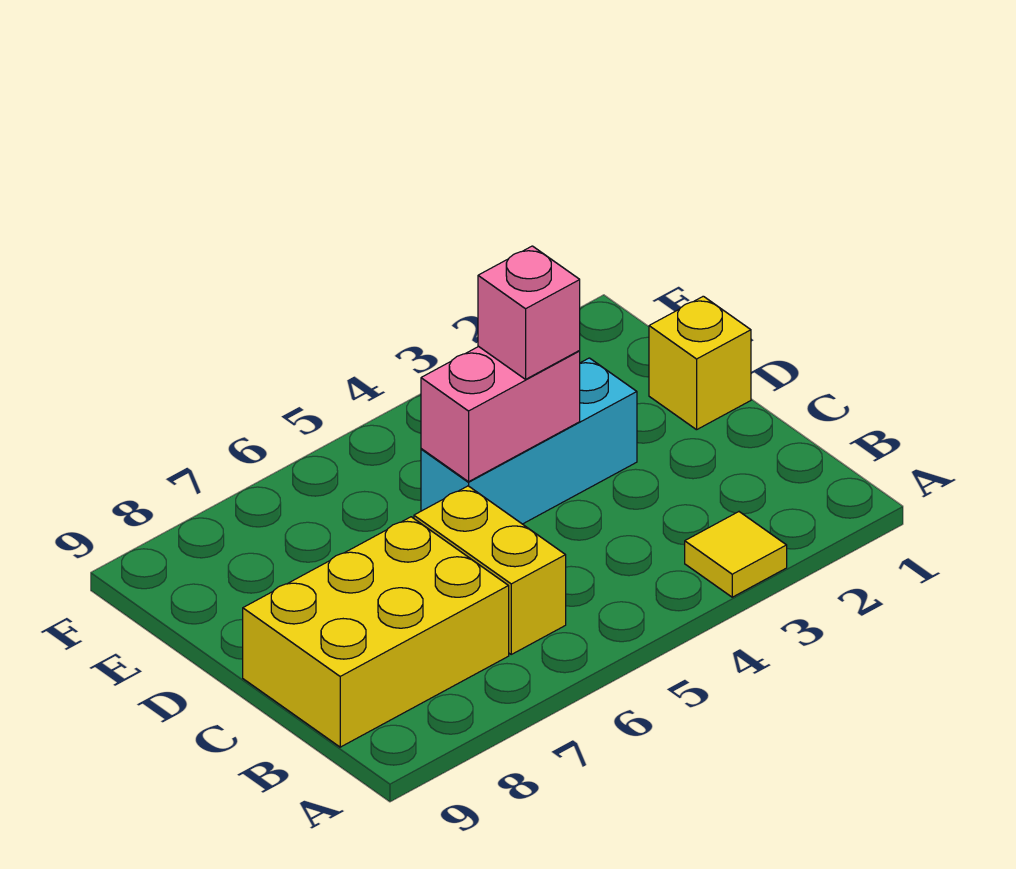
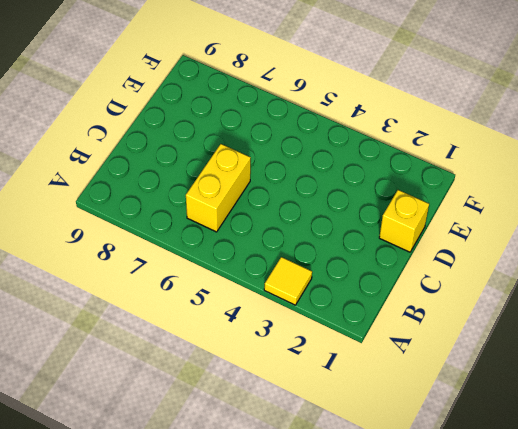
none -> yellow 2x3 brick [243,517,509,747]
none -> cyan 1x3 brick [421,358,637,524]

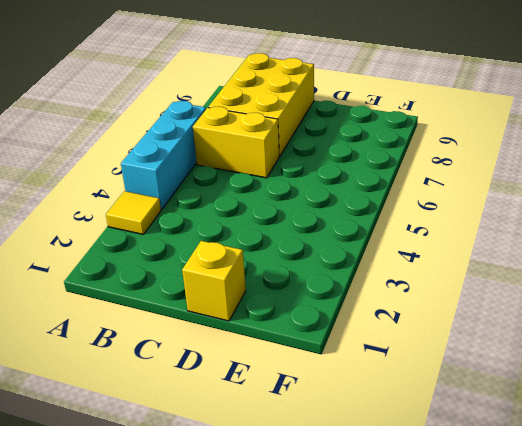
cyan 1x3 brick [121,101,206,210] -> cyan 1x3 brick moved to [421,358,637,524]
none -> pink 1x2 brick [421,346,580,482]
none -> pink 1x1 brick [478,246,580,379]

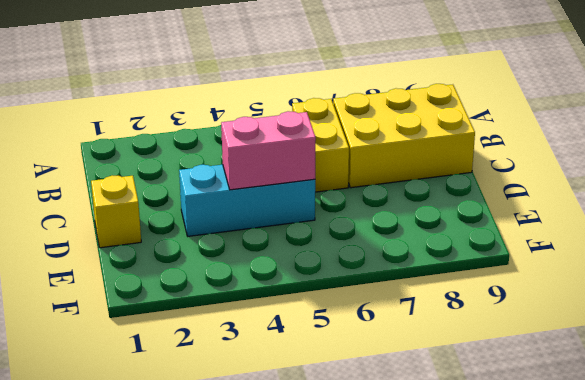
none -> yellow 1x1 tile [685,512,787,597]
none -> pink 1x1 brick [478,246,580,379]

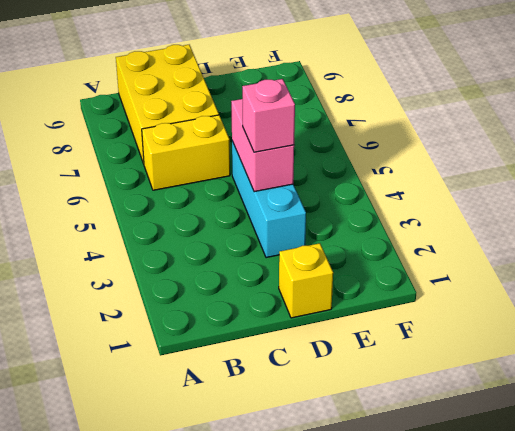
none -> yellow 1x1 tile [685,512,787,597]

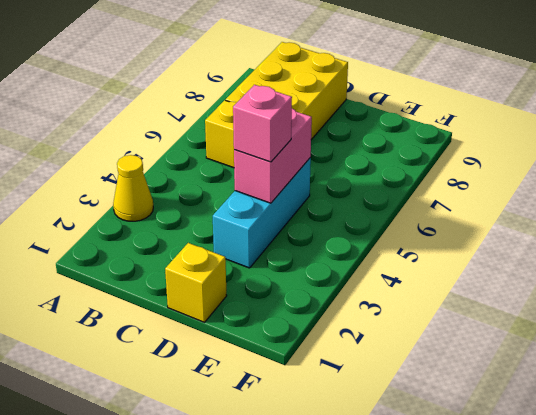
yellow 1x1 cone [113,155,153,221] -> yellow 1x1 tile [685,512,787,597]

